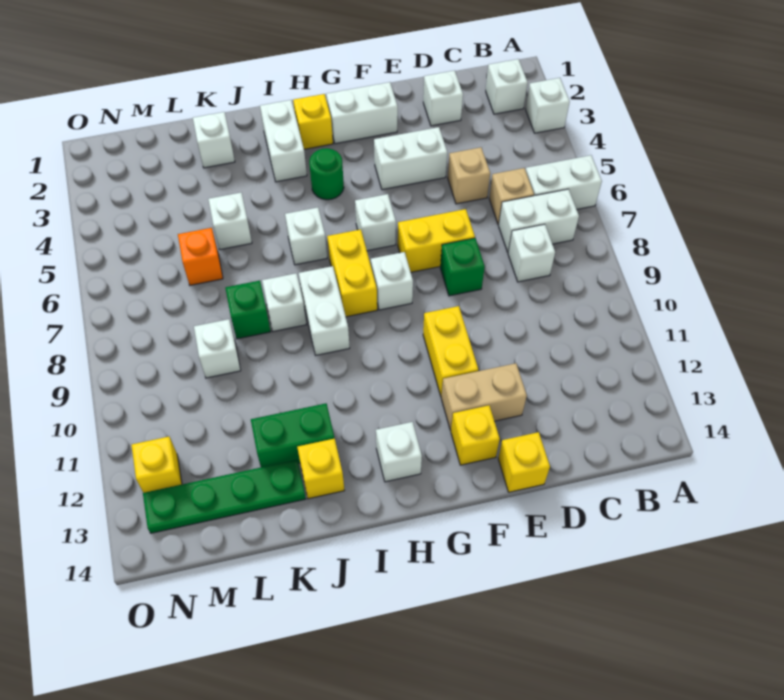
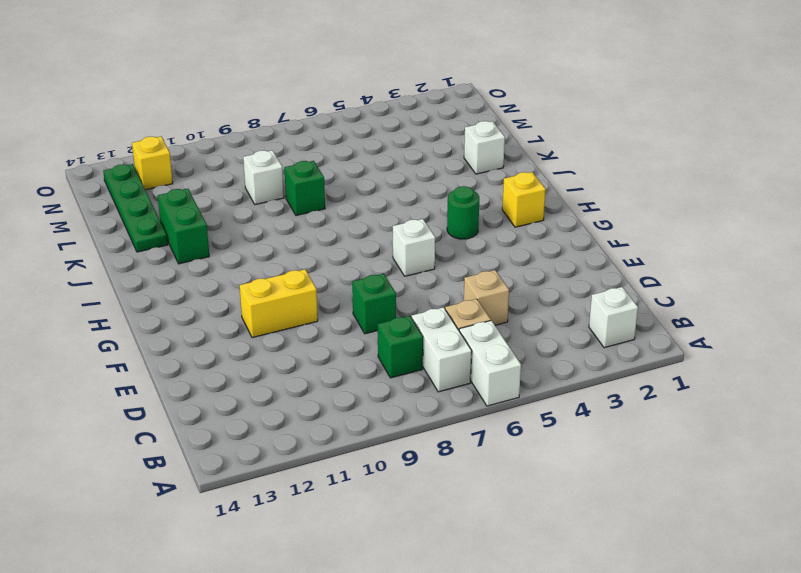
green 1x1 brick [378,316,423,378] -> white 1x1 brick [508,224,555,282]
none -> white 1x1 brick [526,78,570,133]
none -> white 1x1 brick [423,71,463,126]
none -> white 1x2 brick [374,127,447,190]
none -> yellow 1x2 brick [398,209,475,272]

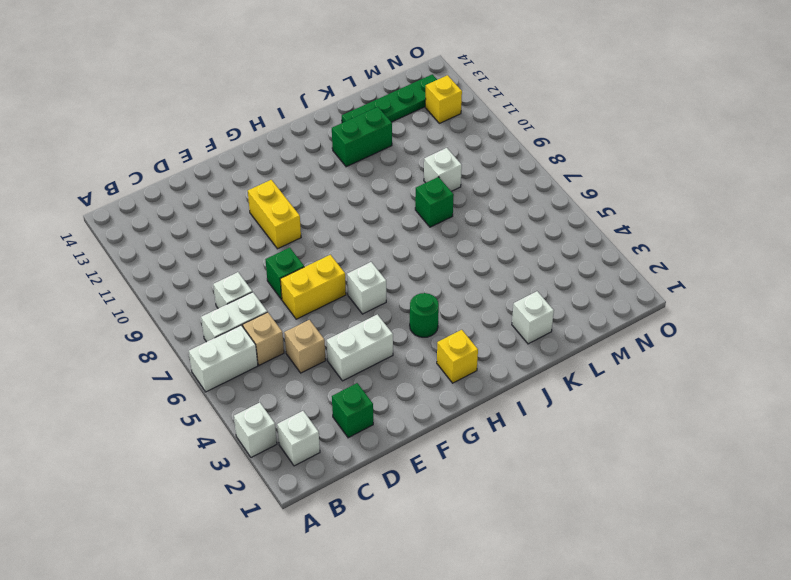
green 1x1 brick [332,383,373,438] -> white 1x1 brick [423,71,463,126]
none -> tan 1x2 brick [441,363,527,430]
none -> yellow 1x1 brick [498,432,550,492]
none -> white 1x2 brick [326,82,398,144]
none -> yellow 1x1 brick [451,405,500,465]

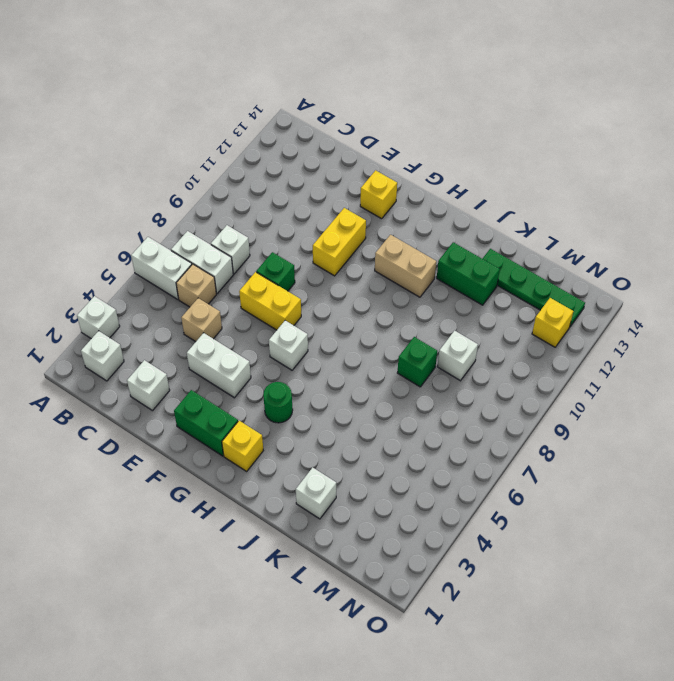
green 1x2 brick [174,390,238,456] -> white 1x2 brick [326,82,398,144]
tan 1x2 brick [375,235,436,297] -> tan 1x2 brick moved to [441,363,527,430]
none -> yellow 1x1 brick [498,432,550,492]
none -> white 1x1 brick [371,252,413,310]
none -> yellow 1x2 brick [327,229,377,317]
none -> white 1x1 brick [376,422,422,482]

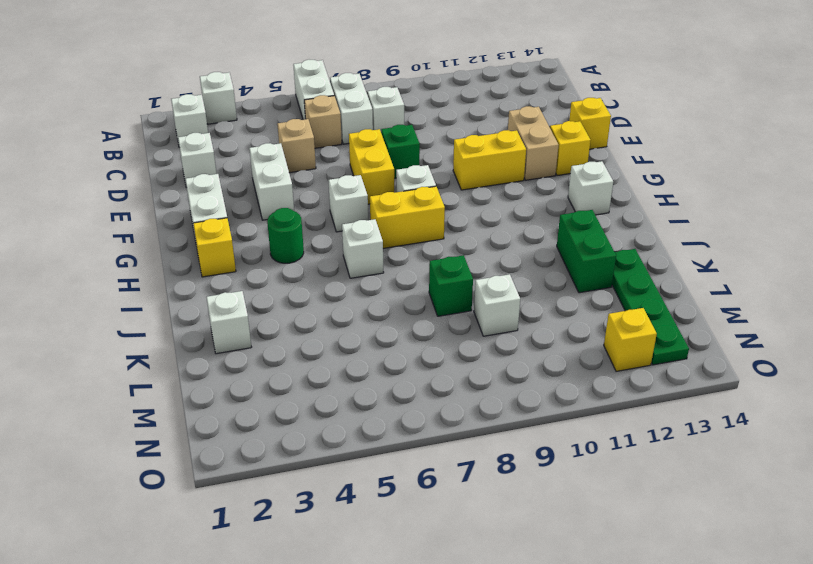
none -> white 1x2 brick [260,100,307,182]
none -> white 1x2 brick [299,266,350,355]
none -> white 1x1 brick [262,273,306,332]
none -> yellow 1x1 brick [297,439,344,499]

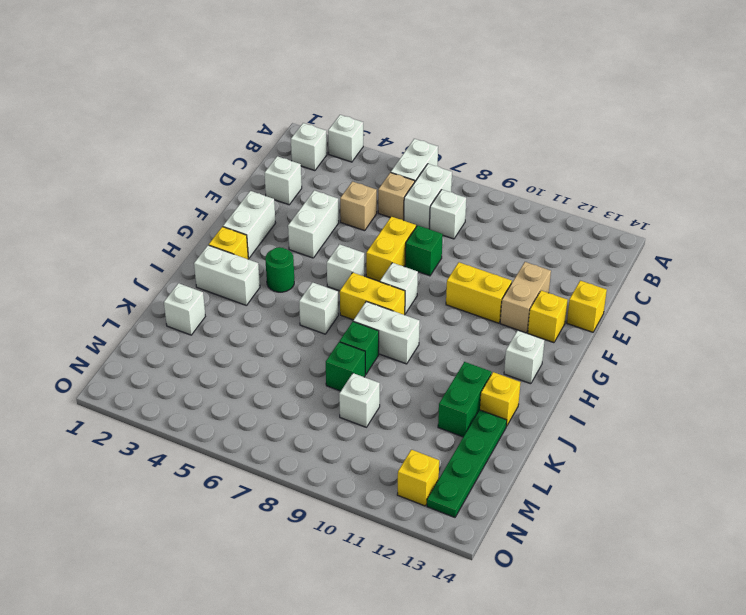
green 1x1 brick [340,322,379,374] -> white 1x1 brick [262,273,306,332]
none -> white 1x1 brick [208,193,252,250]
none -> orange 1x1 brick [178,228,223,285]

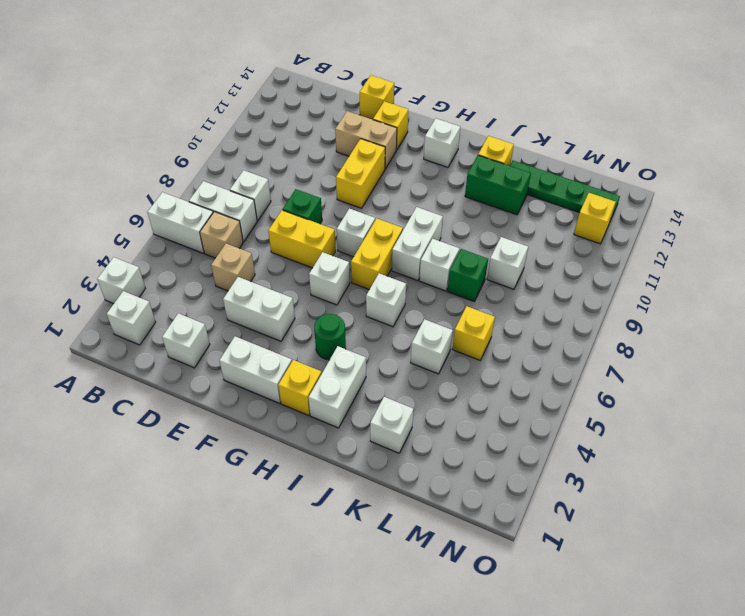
yellow 1x1 brick [452,306,495,360] -> orange 1x1 brick [178,228,223,285]

